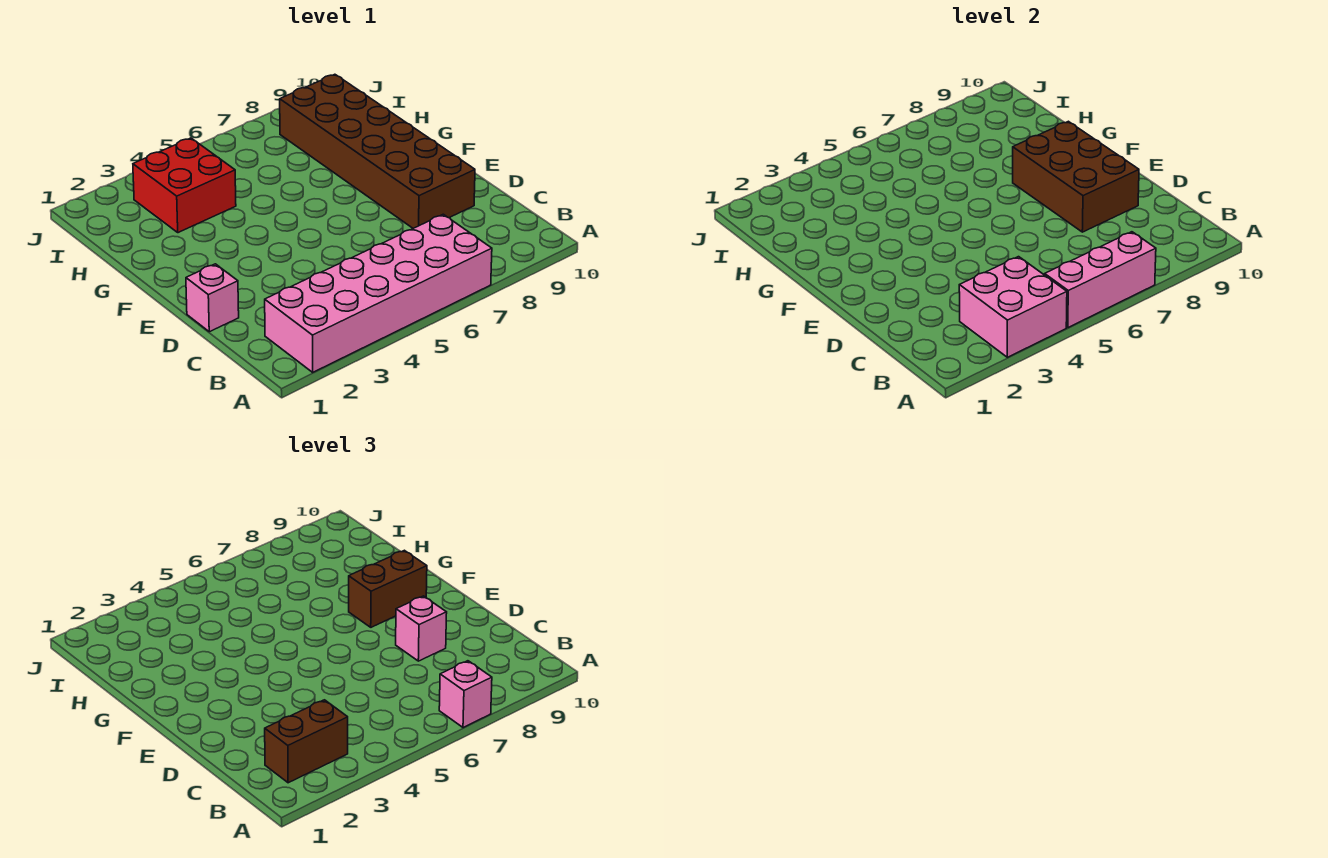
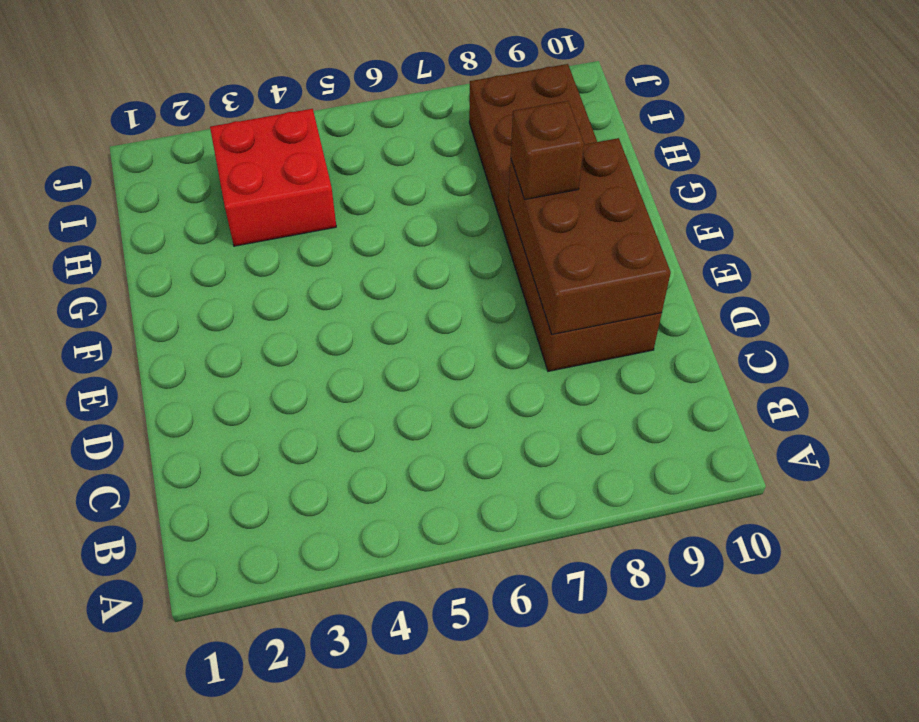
brown 1x1 brick [511,101,584,199] -> brown 1x2 brick [349,550,427,627]
none -> pink 2x6 brick [265,214,492,372]
none -> pink 1x1 brick [186,264,239,332]

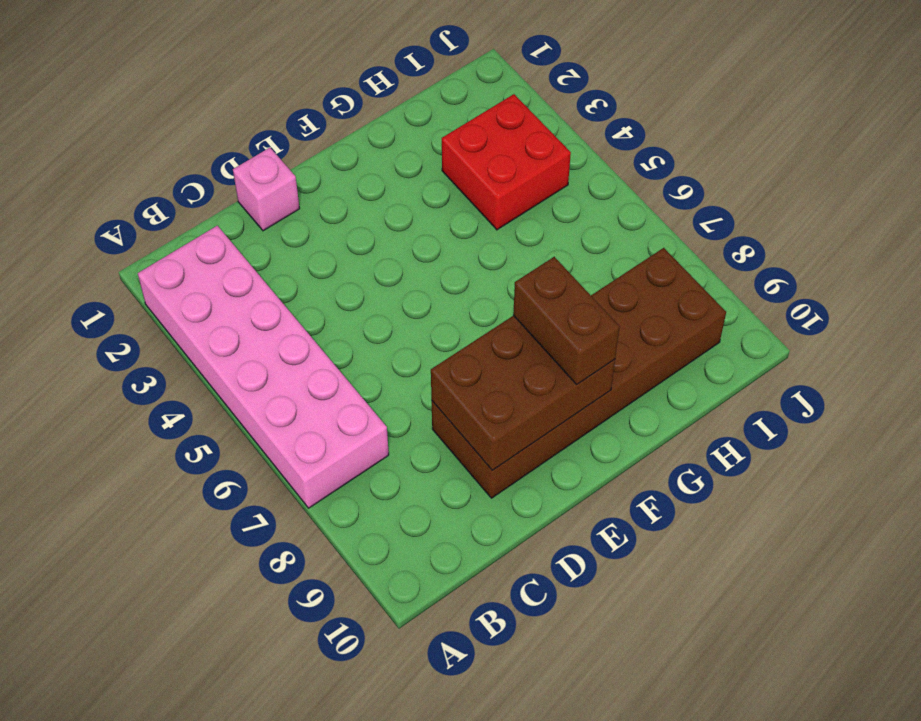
none -> pink 2x2 brick [959,257,1067,357]
none -> pink 1x3 brick [1045,232,1156,328]

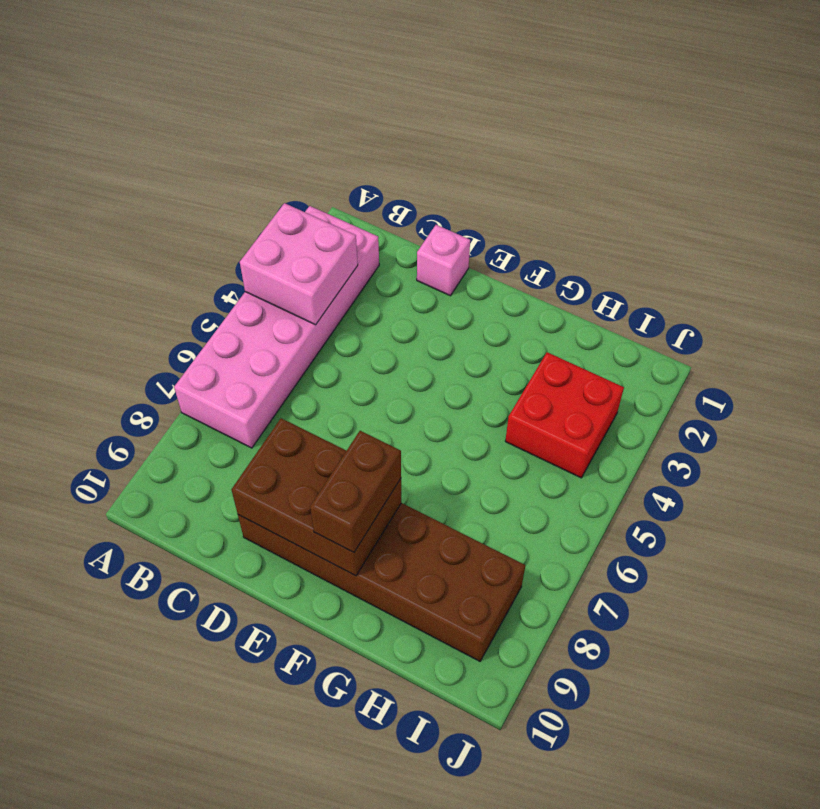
none -> pink 1x3 brick [1045,232,1156,328]
none -> pink 1x1 brick [439,661,492,728]

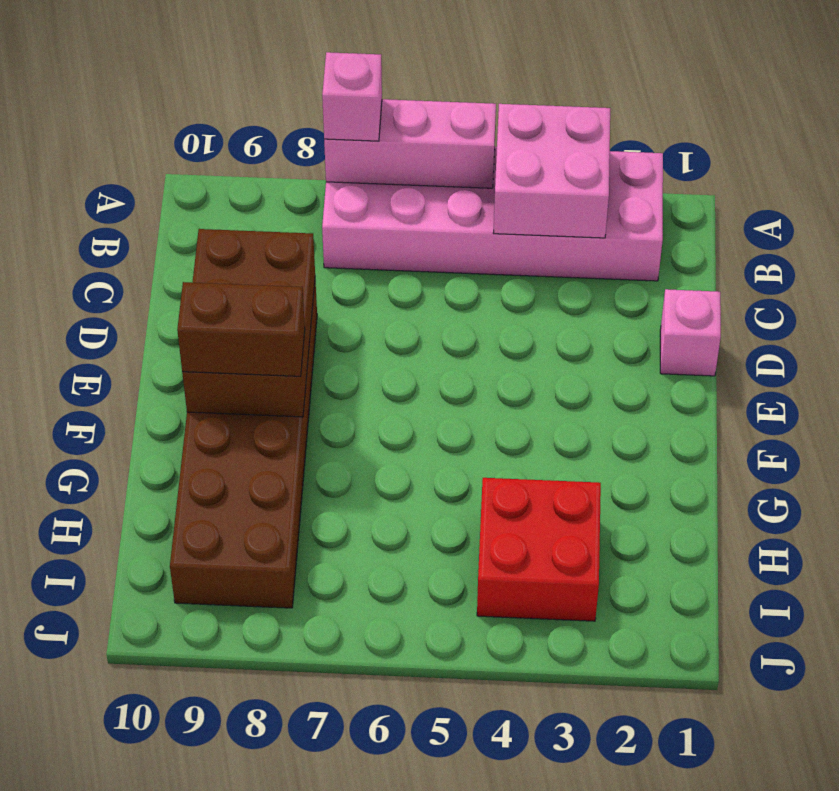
none -> brown 1x2 brick [265,700,348,783]
none -> pink 1x1 brick [396,596,447,661]

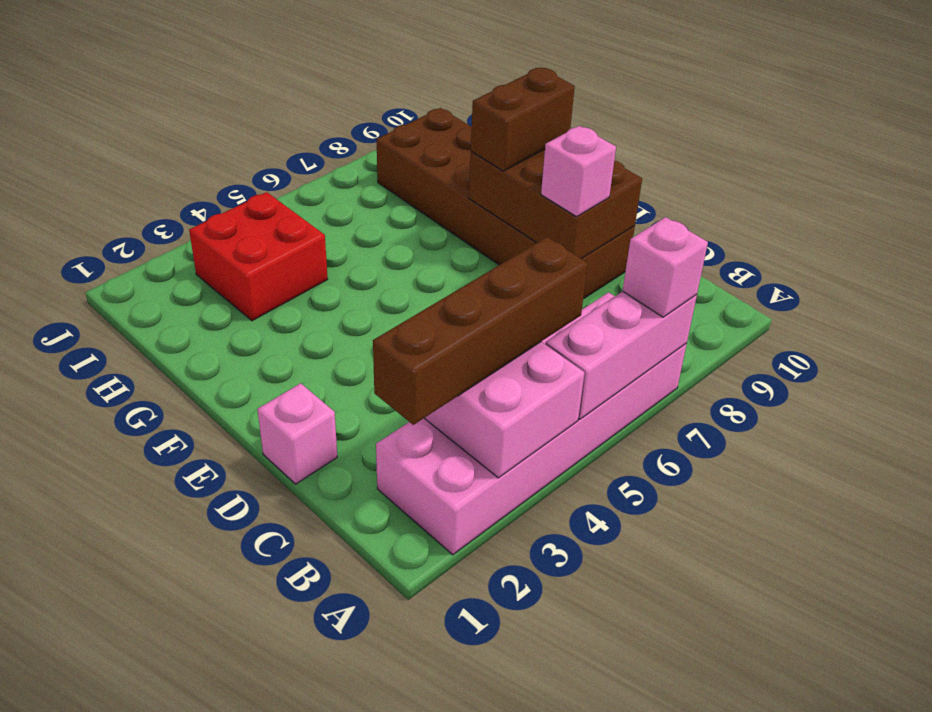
brown 1x4 brick [373,237,588,425] -> brown 1x2 brick [265,700,348,783]

